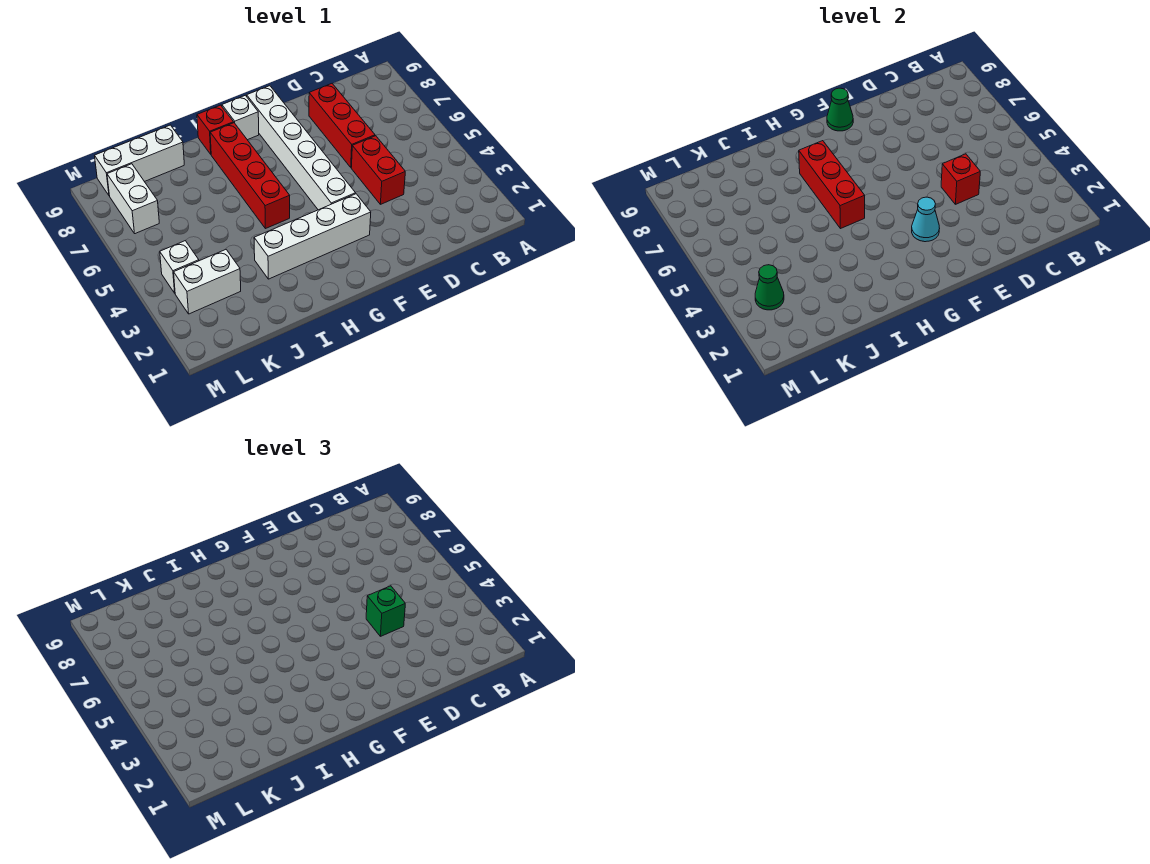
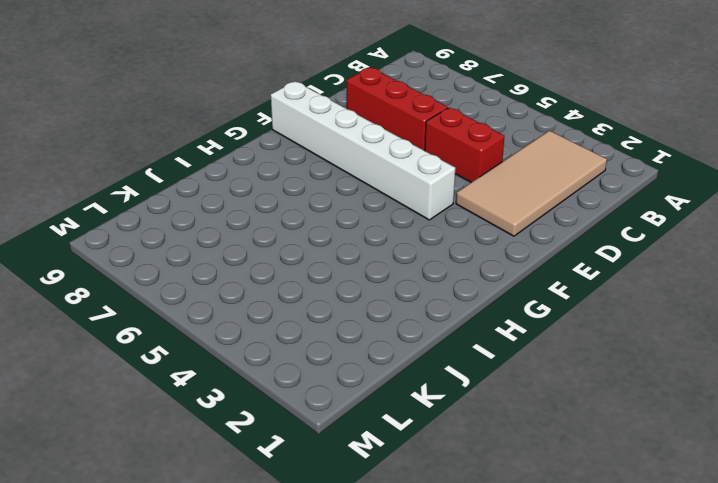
tan 2x4 tile [456,131,607,236] -> none
none -> white 1x4 brick [254,194,371,279]
none -> white 1x1 brick [222,95,259,140]
none -> red 1x4 brick [210,123,290,229]

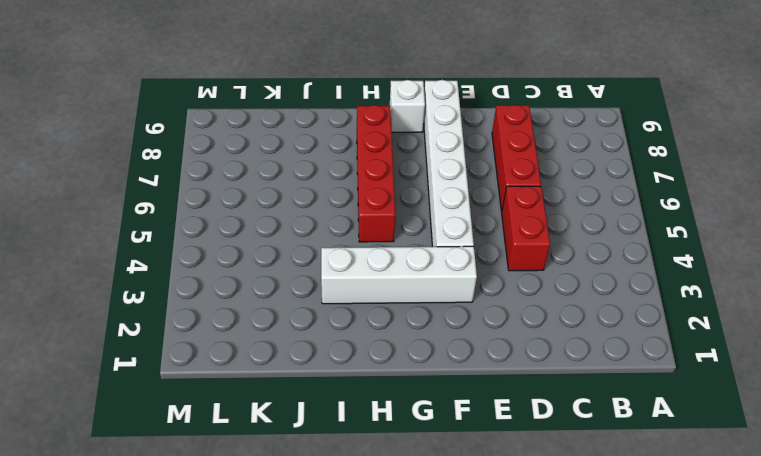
none -> red 1x1 brick [197,105,234,154]
none -> white 1x3 brick [95,125,184,196]
none -> white 1x2 brick [174,249,241,314]

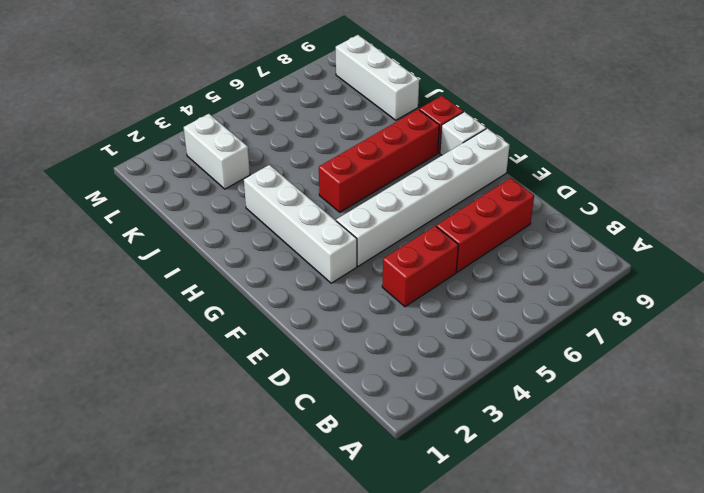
none -> white 1x1 brick [160,241,199,293]
none -> white 1x2 brick [107,164,159,234]
none -> red 1x1 brick [941,154,980,204]

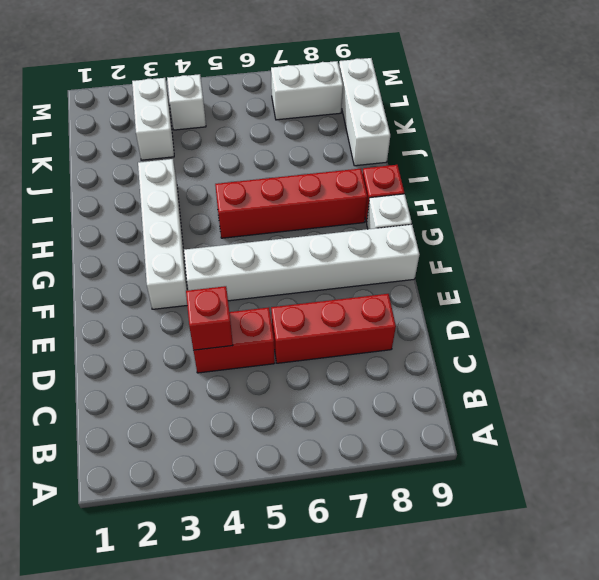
none -> cyan 1x1 cone [912,197,940,242]
none -> green 1x1 cone [827,88,853,131]
none -> red 1x3 brick [799,141,865,229]

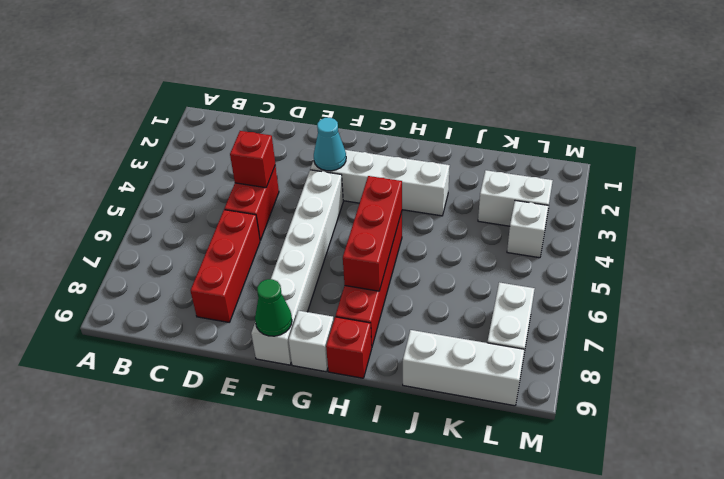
none -> green 1x1 cone [755,265,784,310]
none -> green 1x1 brick [366,586,405,636]

